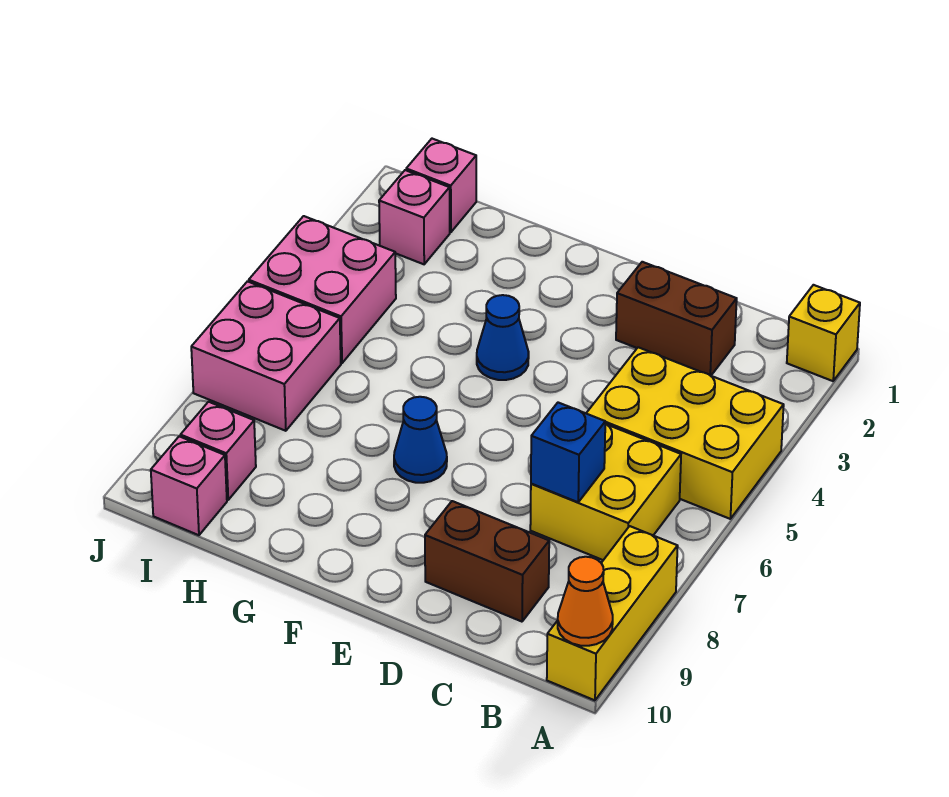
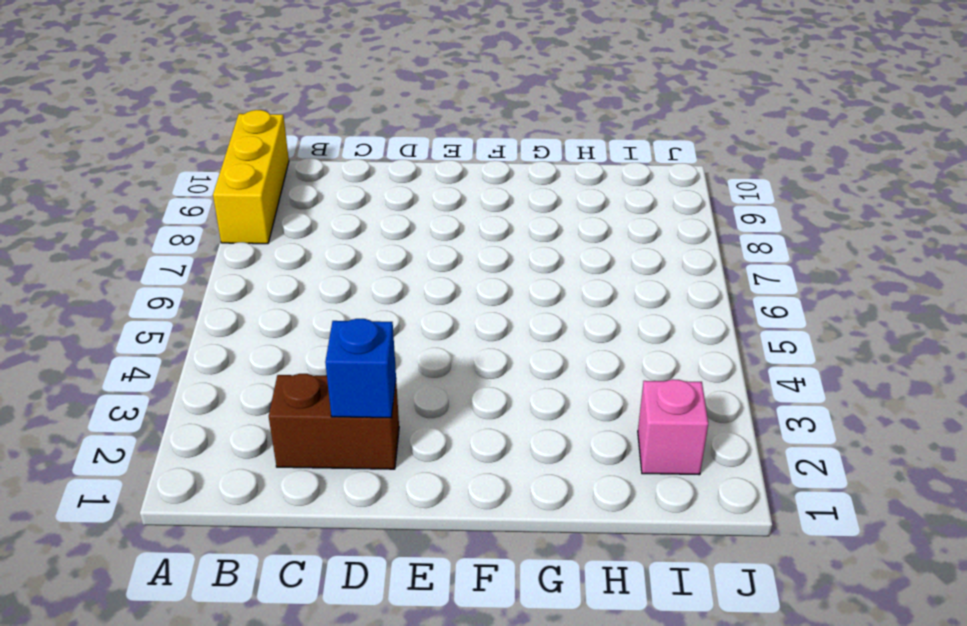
blue 1x1 brick [325,319,396,418] -> blue 1x1 brick moved to [531,403,605,502]
none -> yellow 1x1 brick [787,285,860,381]
none -> yellow 2x3 brick [586,347,784,519]
none -> yellow 2x2 brick [530,424,681,560]

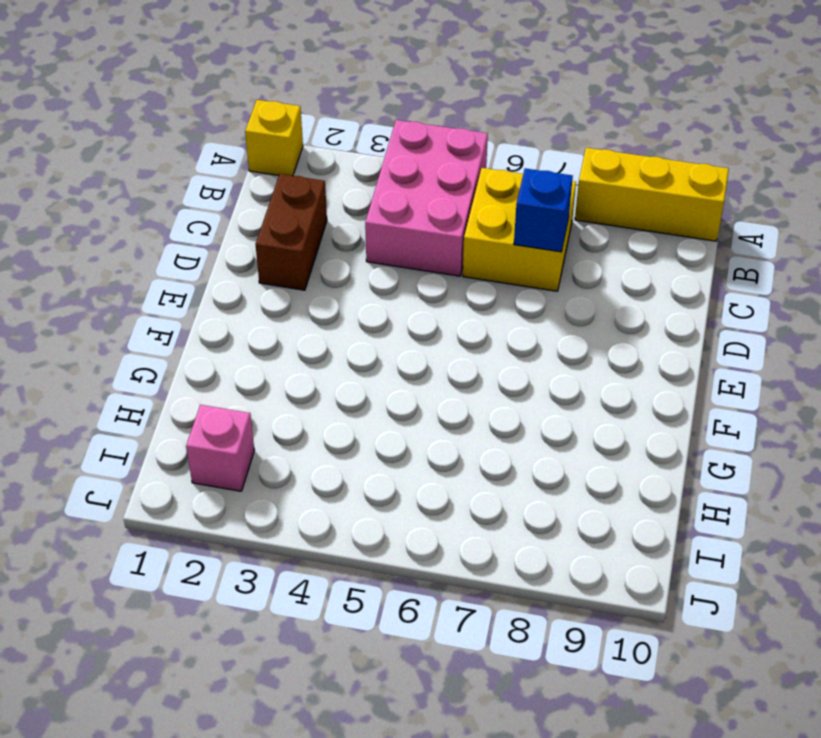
pink 2x3 brick [365,120,488,276] -> yellow 2x3 brick [586,347,784,519]
none -> brown 1x2 brick [425,501,549,622]
none -> blue 1x1 cone [477,295,529,380]
none -> blue 1x1 cone [394,397,447,483]

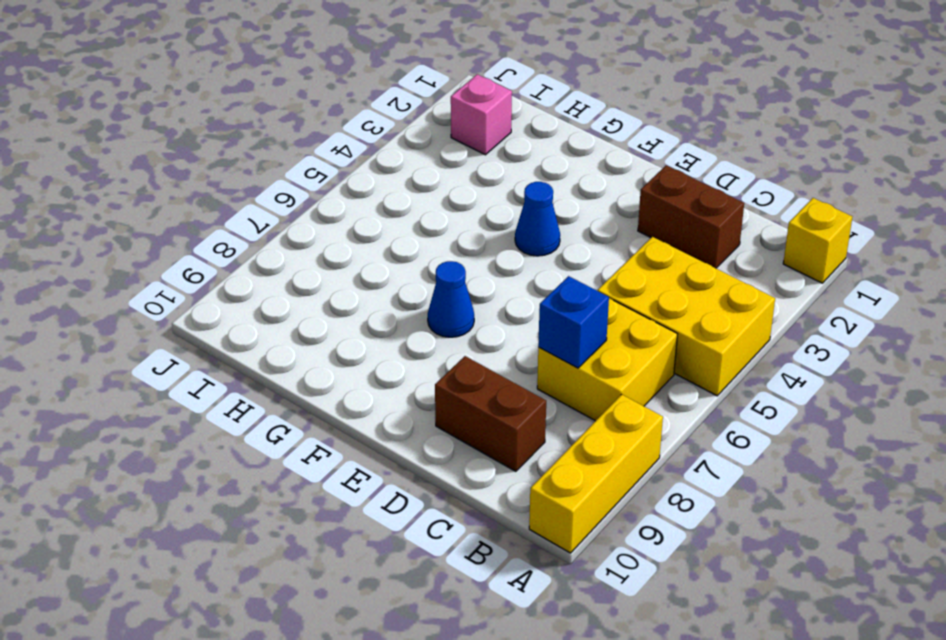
none -> pink 1x1 brick [406,139,476,232]
none -> pink 2x2 brick [249,216,396,363]
none -> pink 2x2 brick [191,281,341,431]

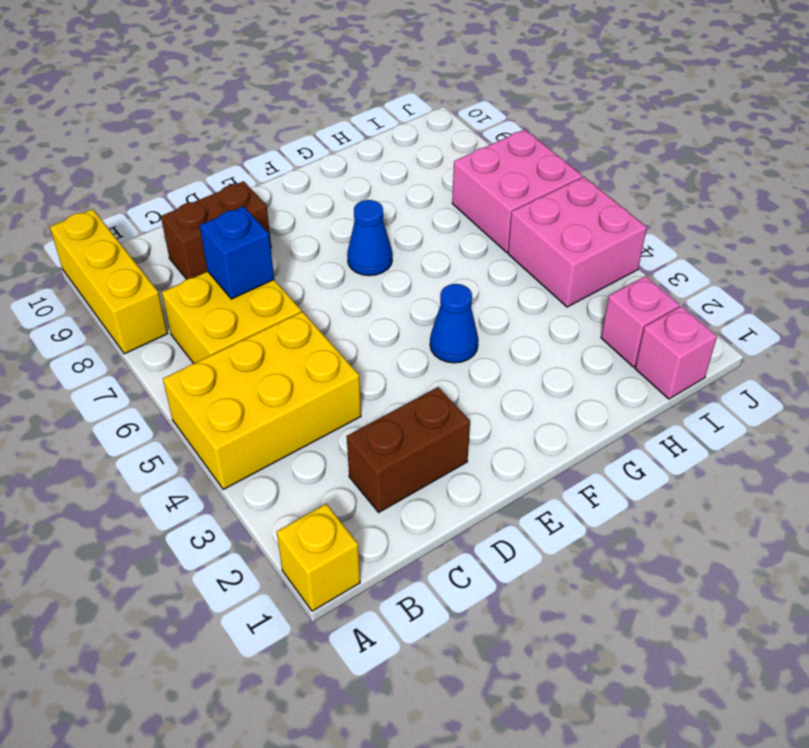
none -> pink 1x1 brick [181,402,256,500]
none -> pink 1x1 brick [151,436,227,535]
none -> orange 1x1 cone [558,557,613,646]

